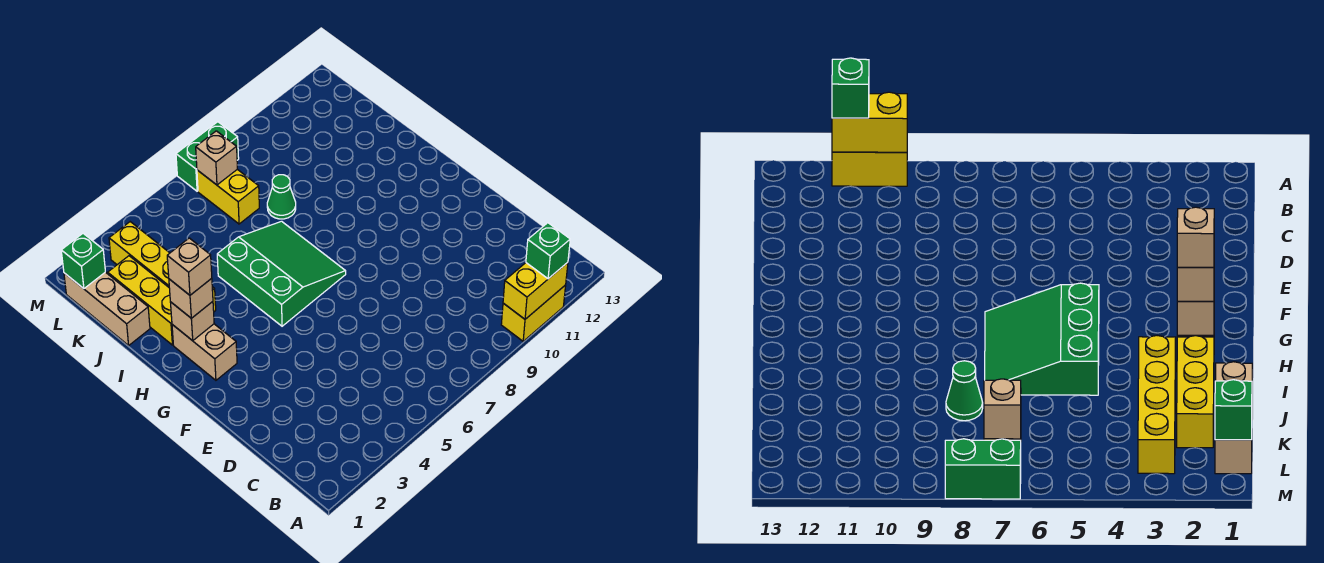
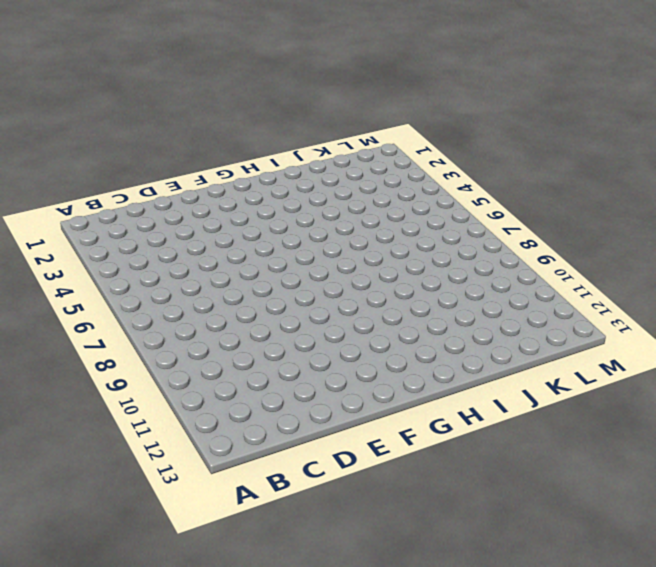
none -> yellow 1x2 brick [501,285,566,341]
none -> tan 1x2 brick [172,324,237,380]
none -> green 3x3 slope [217,221,346,326]

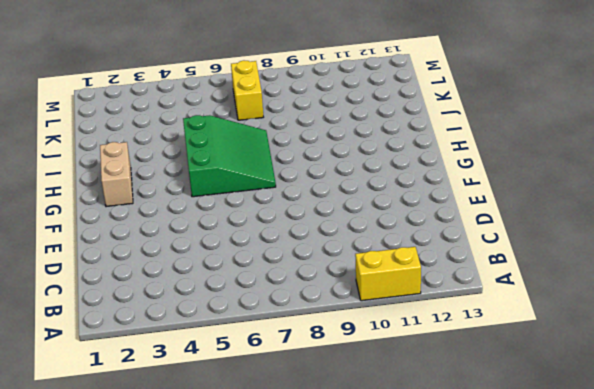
none -> yellow 1x3 brick [108,256,173,345]
none -> yellow 1x4 brick [109,222,216,312]
none -> tan 1x3 brick [64,272,150,345]

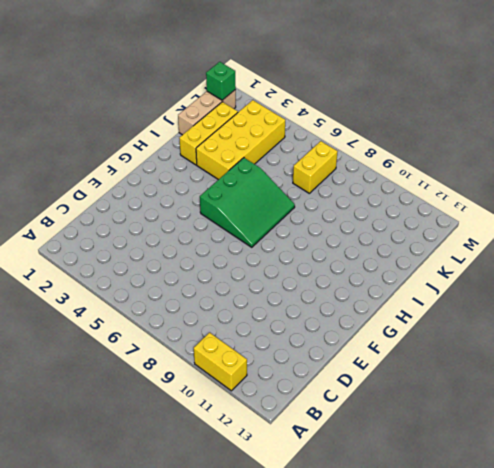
yellow 2x4 brick [196,100,285,180] -> yellow 1x4 brick [109,222,216,312]
none -> tan 1x2 brick [172,324,237,380]
none -> green 1x1 cone [267,175,296,219]
none -> green 1x2 brick [176,122,239,191]

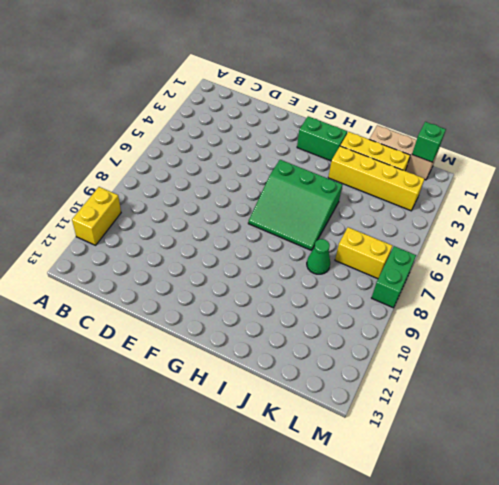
green 1x2 brick [297,116,347,161] -> tan 1x2 brick [172,324,237,380]
none -> yellow 1x2 brick [503,262,568,319]
none -> tan 1x1 brick [170,302,214,341]
none -> tan 1x1 brick [196,131,237,185]

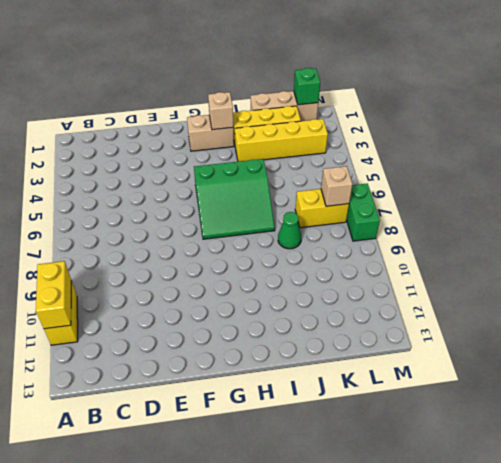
none -> green 1x1 brick [526,223,570,279]
none -> tan 1x1 brick [169,278,213,318]
none -> tan 1x1 brick [167,238,212,295]

